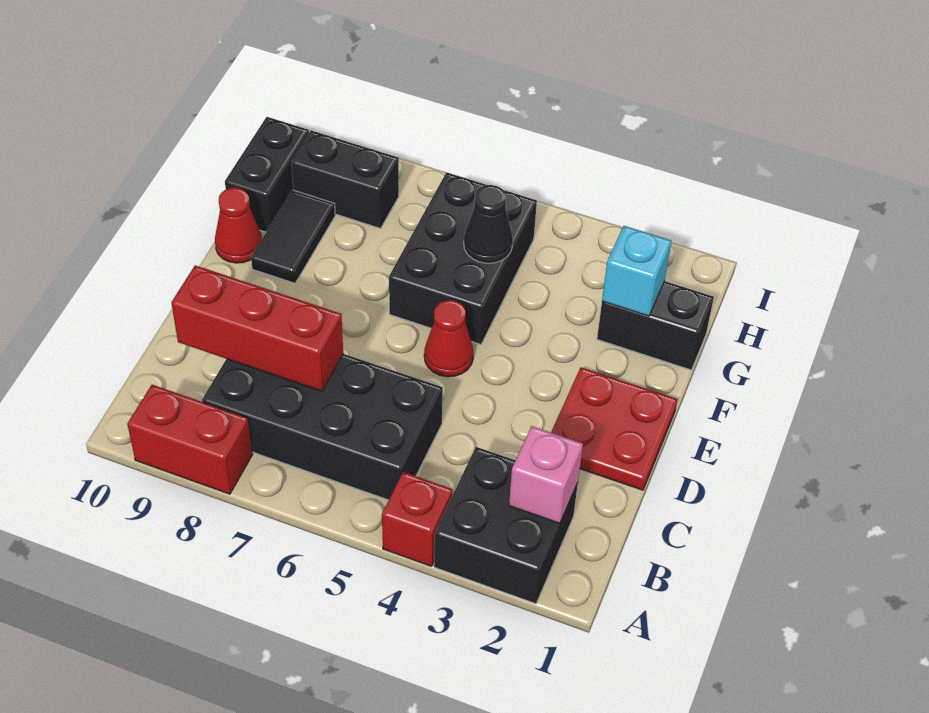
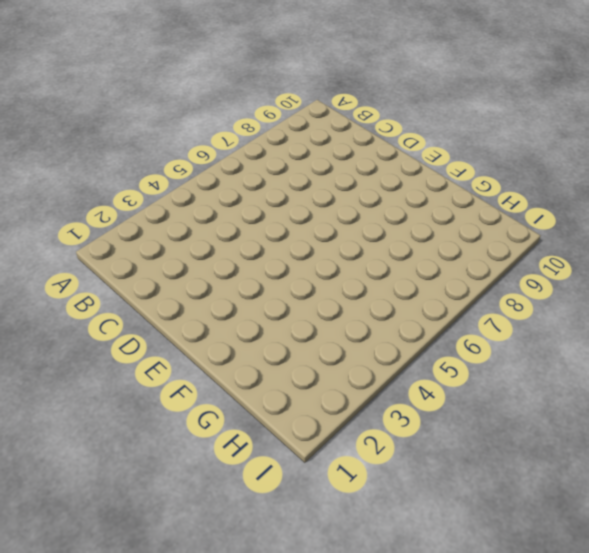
none -> black 2x2 brick [434,447,578,604]
none -> red 1x1 brick [382,472,453,566]
none -> red 1x2 brick [127,385,253,494]

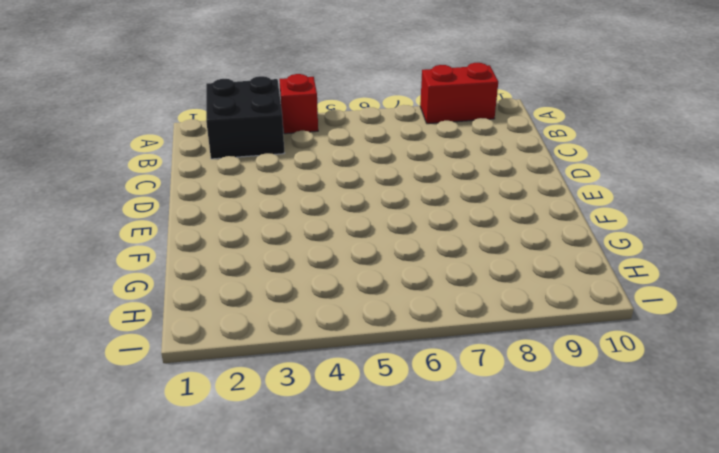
none -> black 2x4 brick [202,354,443,500]
none -> red 2x2 plate [551,367,677,490]
none -> red 1x1 cone [424,300,473,377]

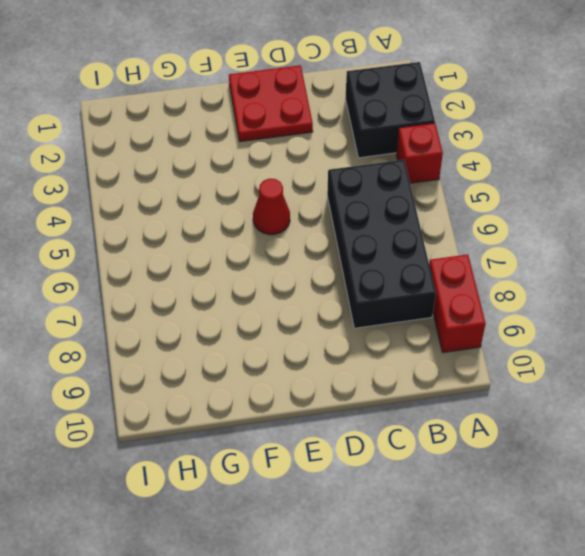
none -> black 2x3 brick [389,172,537,345]
none -> black 1x2 tile [251,190,335,283]
none -> red 1x1 cone [215,188,262,263]

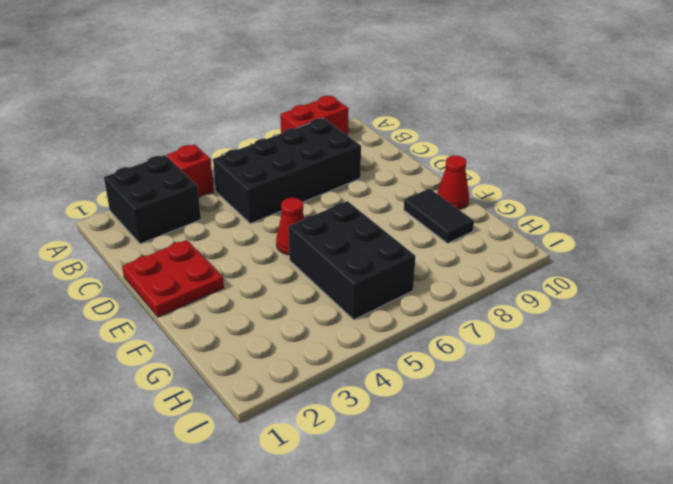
none -> black 1x2 brick [597,281,714,370]
none -> black 1x2 brick [225,117,309,232]
none -> black 1x2 brick [291,130,399,228]

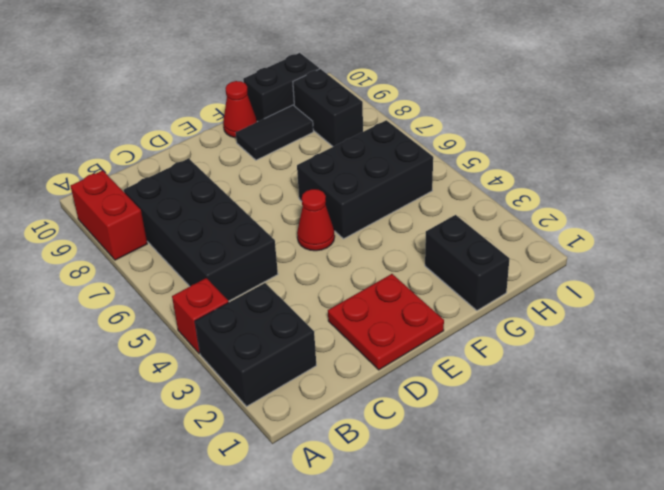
none -> pink 1x1 brick [509,426,583,523]
none -> red 1x3 brick [171,265,343,391]
none -> cyan 1x1 brick [602,226,671,316]

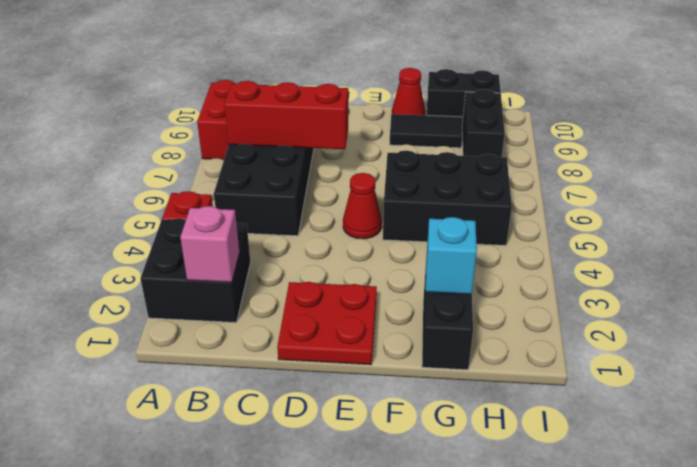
red 1x3 brick [224,81,348,149] -> red 1x3 brick turned to [171,265,343,391]
none -> black 1x1 cone [464,185,513,263]

